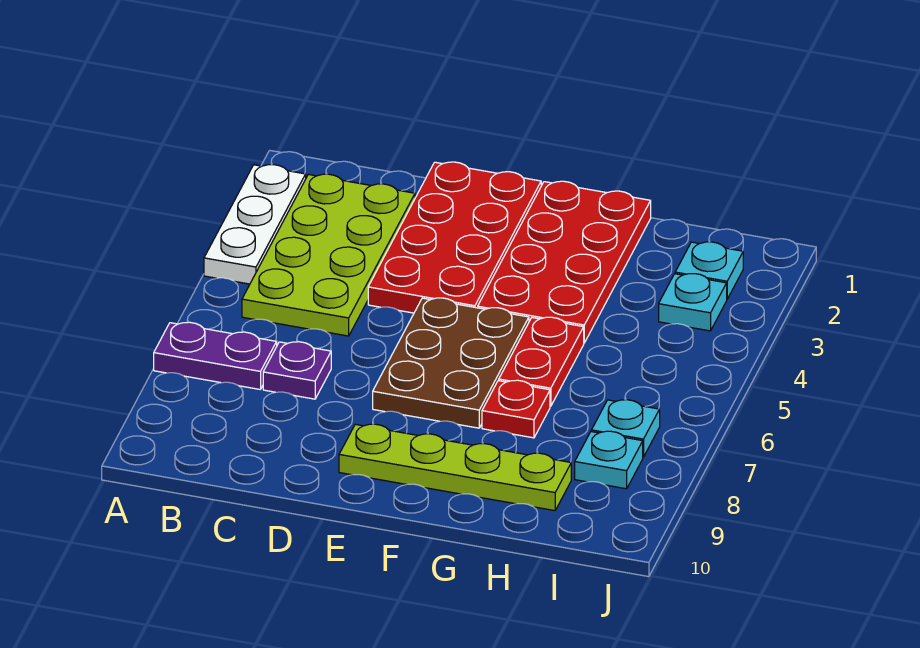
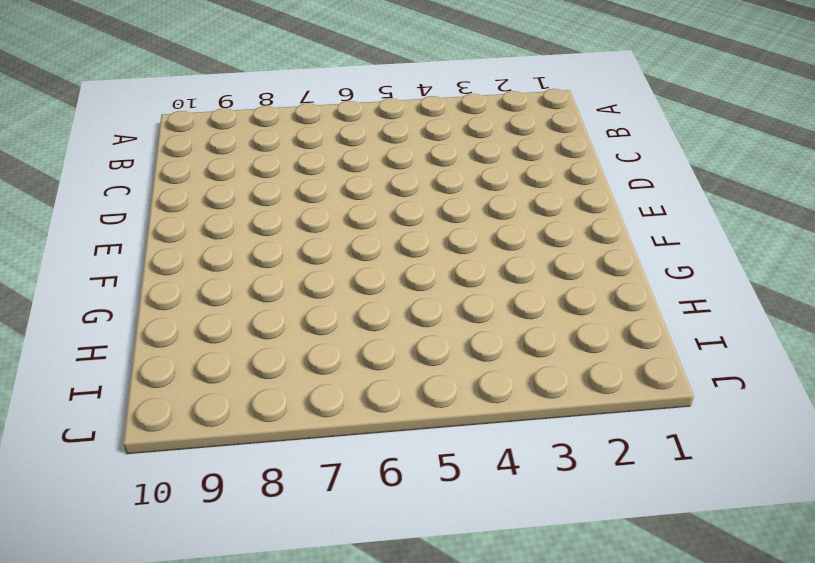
none -> white 1x3 plate [204,165,306,284]
none -> purple 1x2 plate [154,322,277,389]
none -> lime 2x4 plate [242,174,415,336]

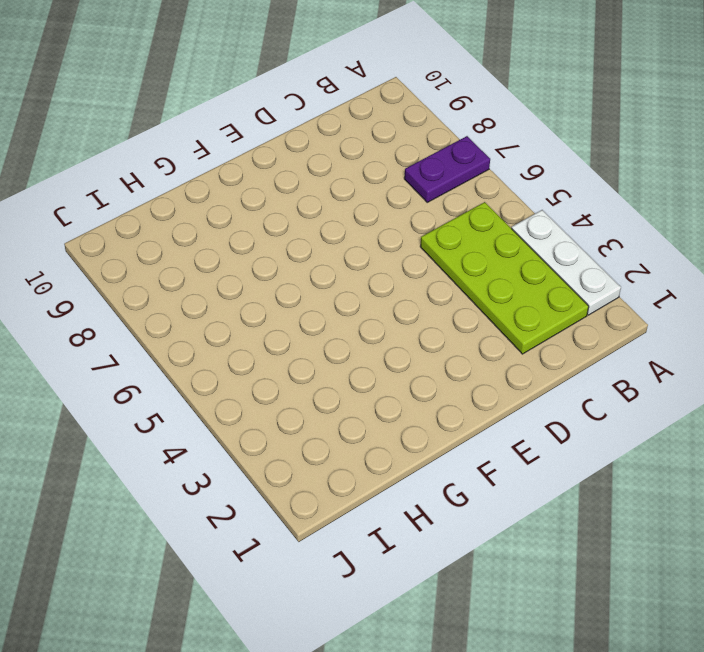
none -> purple 1x1 plate [263,342,331,399]
none -> red 2x4 plate [368,162,541,313]
none -> brown 2x3 plate [373,298,529,428]

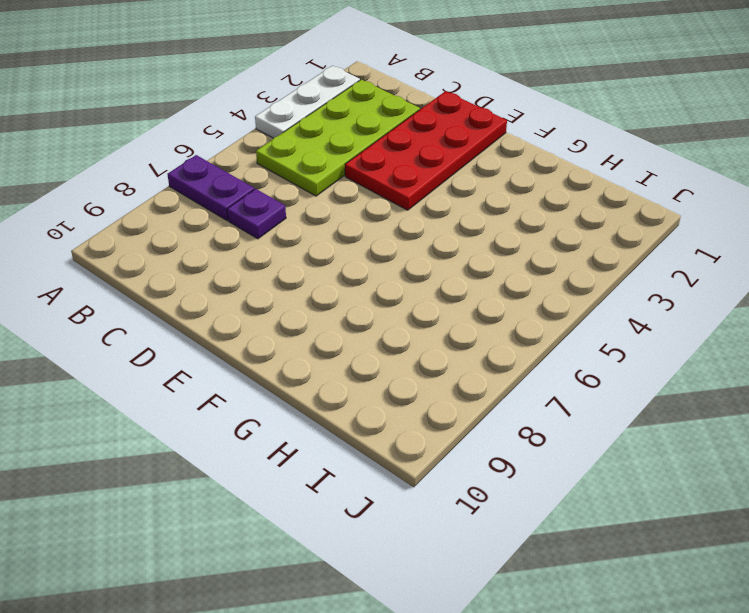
none -> brown 2x3 plate [373,298,529,428]
none -> lime 1x4 plate [339,424,571,511]
none -> red 2x4 plate [478,181,651,343]

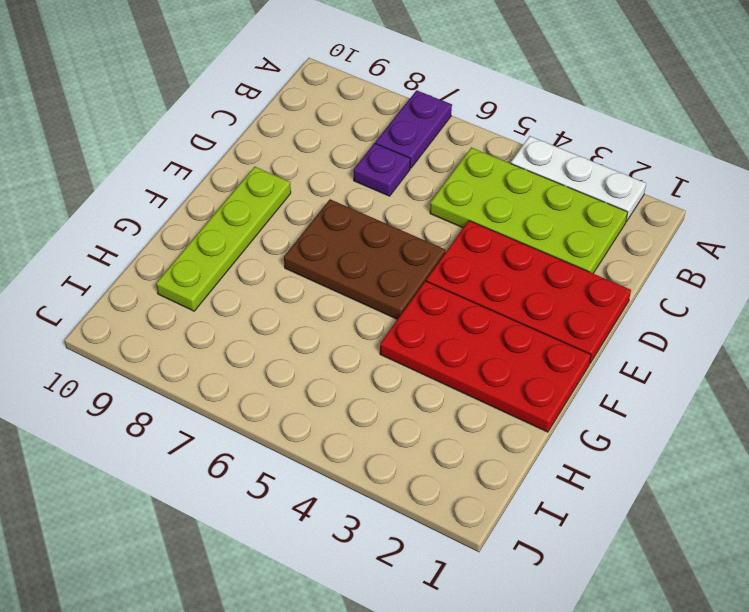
none -> red 1x2 plate [499,317,584,406]
none -> red 1x1 plate [482,380,550,438]
none -> cyan 1x1 plate [675,242,743,299]

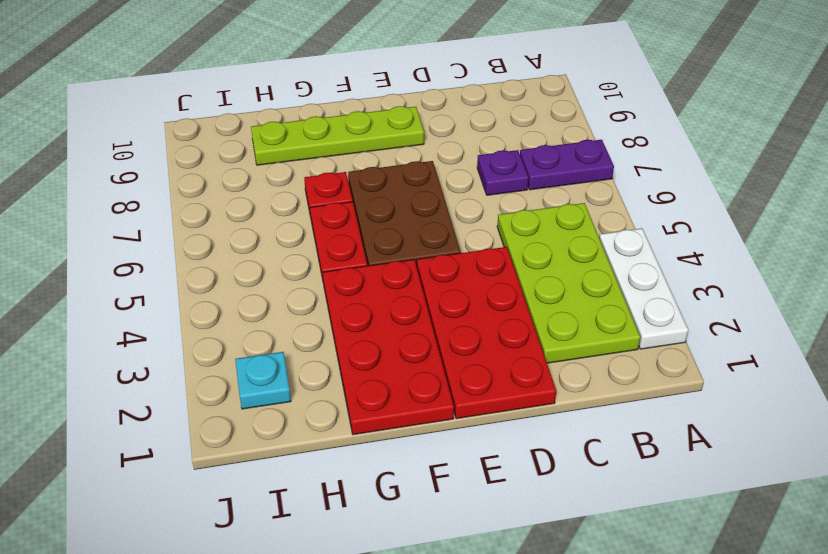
none -> cyan 1x1 plate [659,274,727,331]
none -> cyan 1x1 plate [591,400,660,457]
none -> cyan 1x1 plate [575,431,643,489]

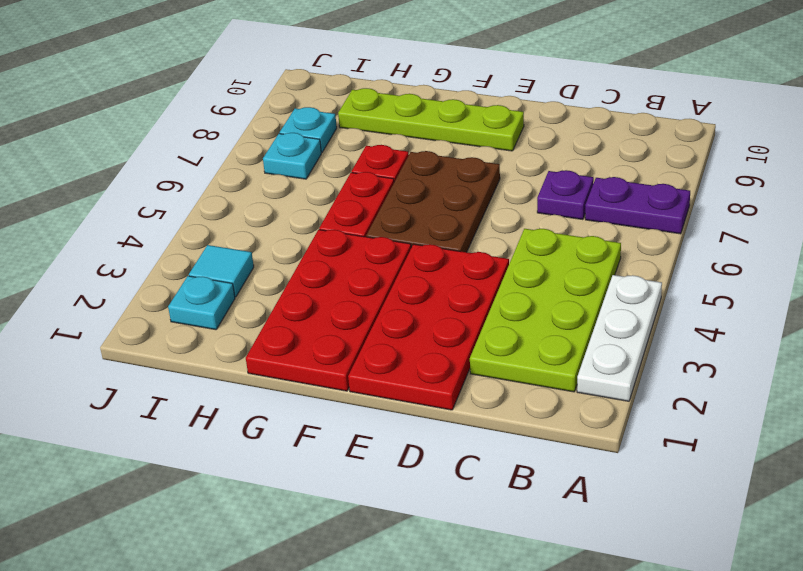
cyan 1x1 tile [189,245,254,297] -> cyan 1x1 plate [659,274,727,331]

